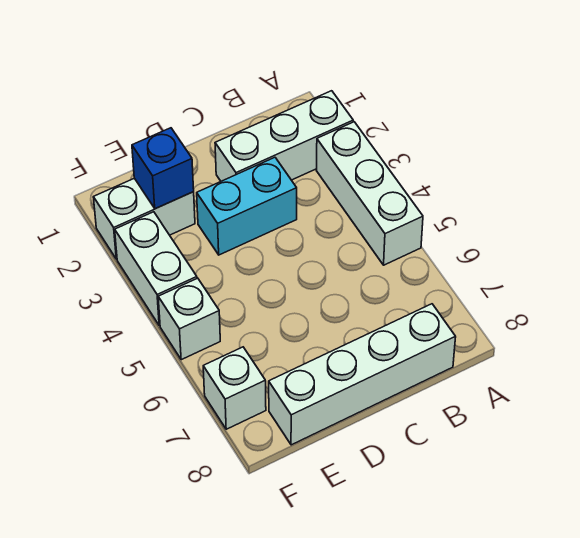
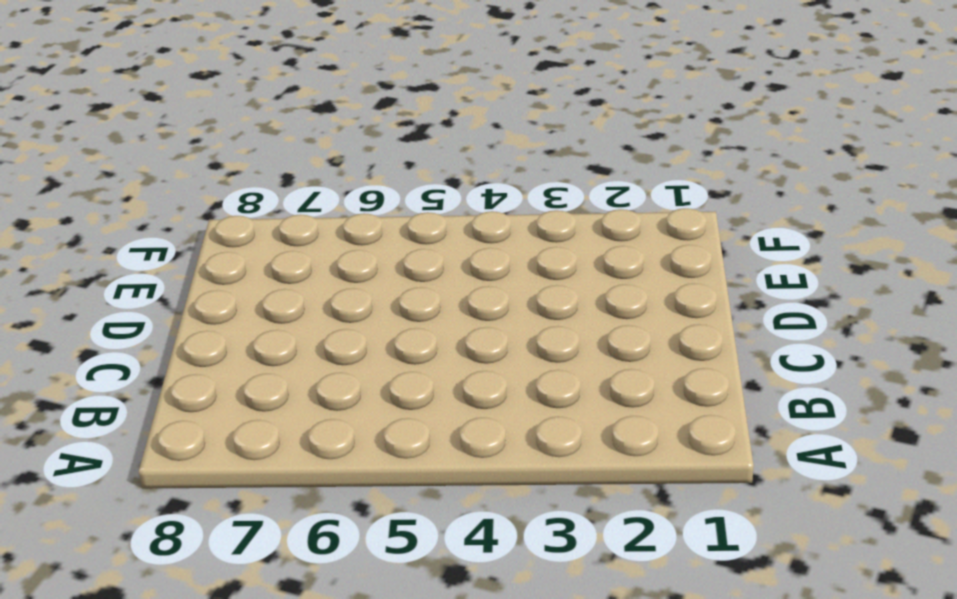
none -> white 1x3 brick [215,91,353,181]
none -> white 1x3 brick [316,122,423,265]

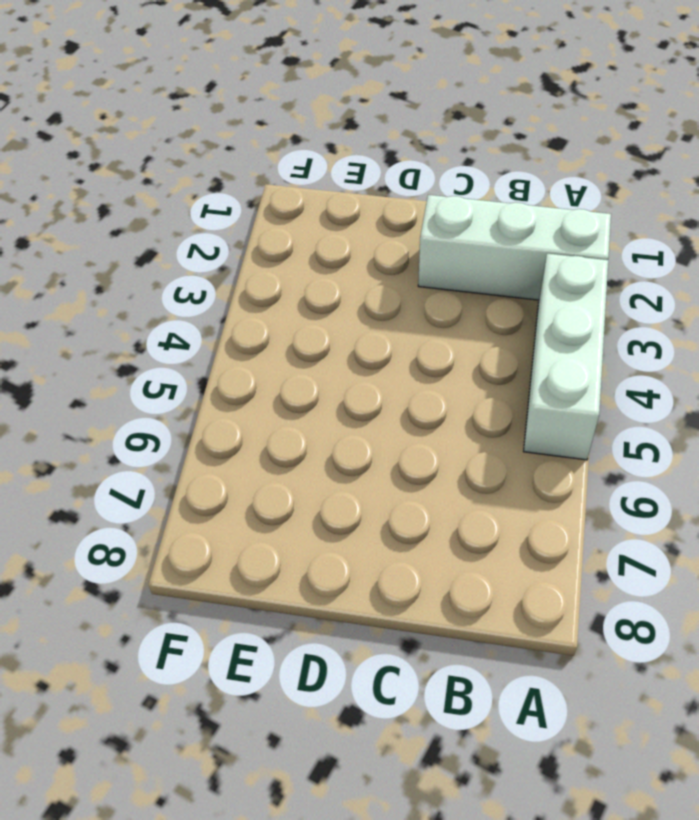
none -> white 1x4 brick [269,304,456,445]
none -> cyan 1x2 brick [197,157,297,255]

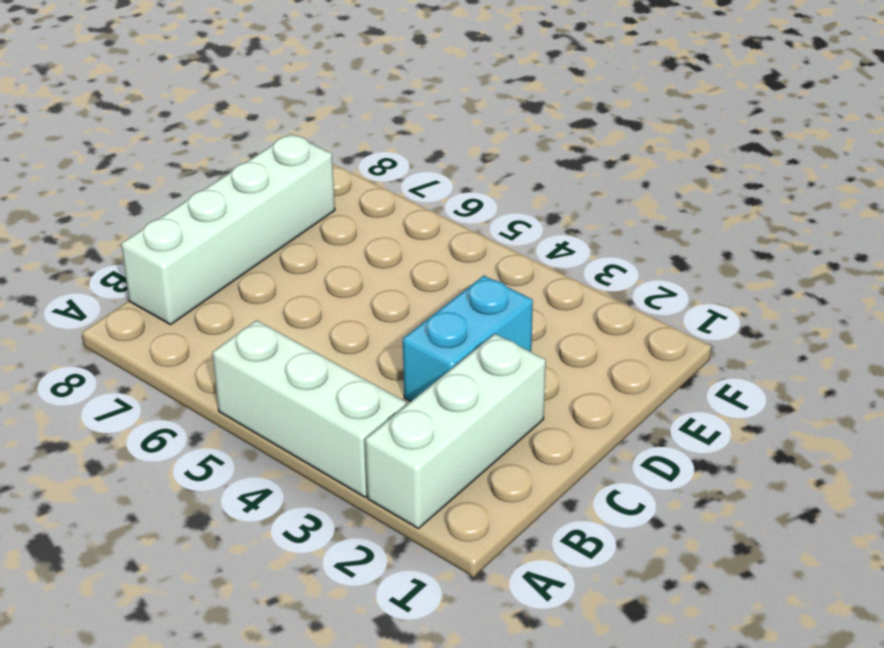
none -> white 1x2 brick [93,178,195,259]
none -> white 1x2 brick [115,212,197,326]

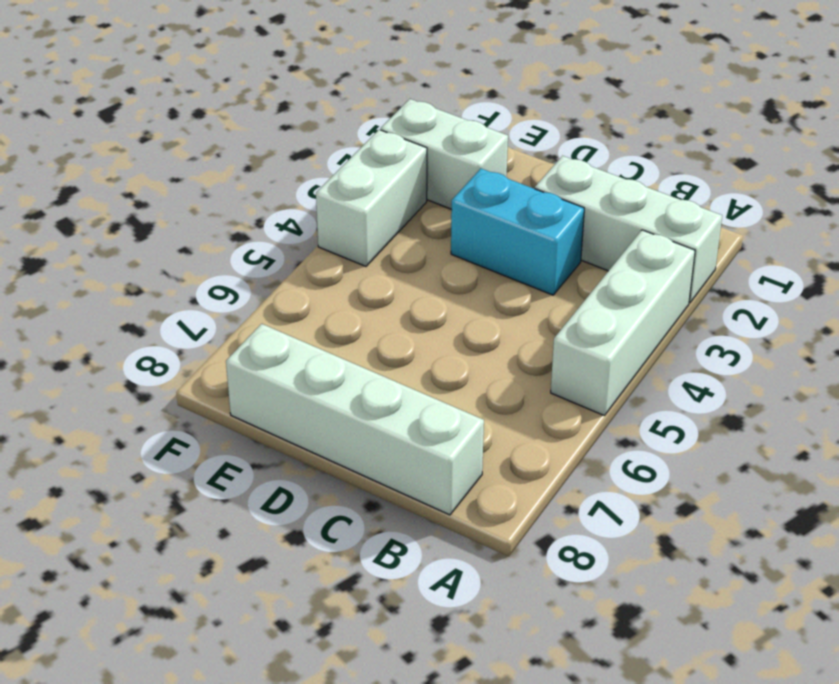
none -> white 1x1 brick [158,278,220,360]
none -> white 1x1 brick [203,347,266,429]

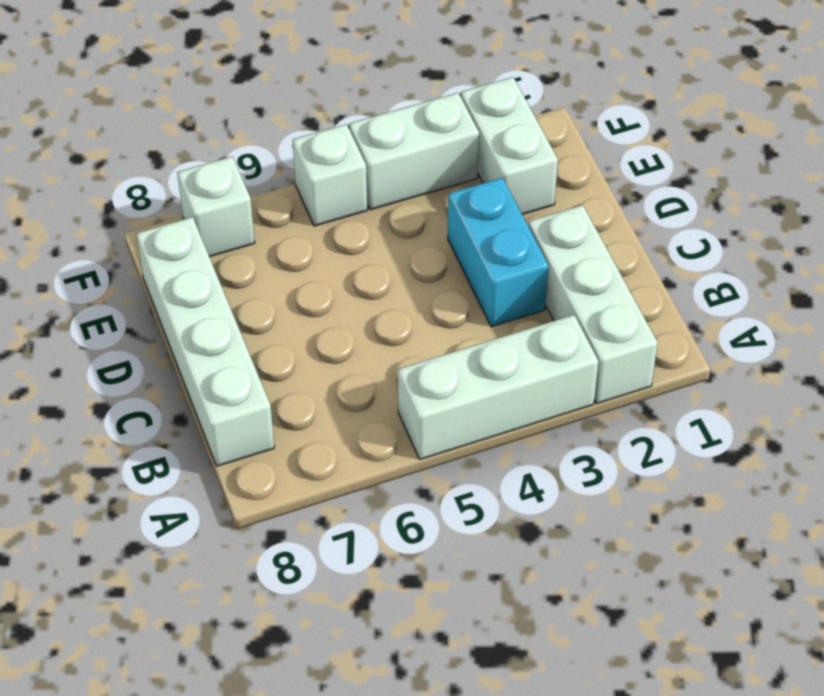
none -> blue 1x1 brick [132,128,194,209]

